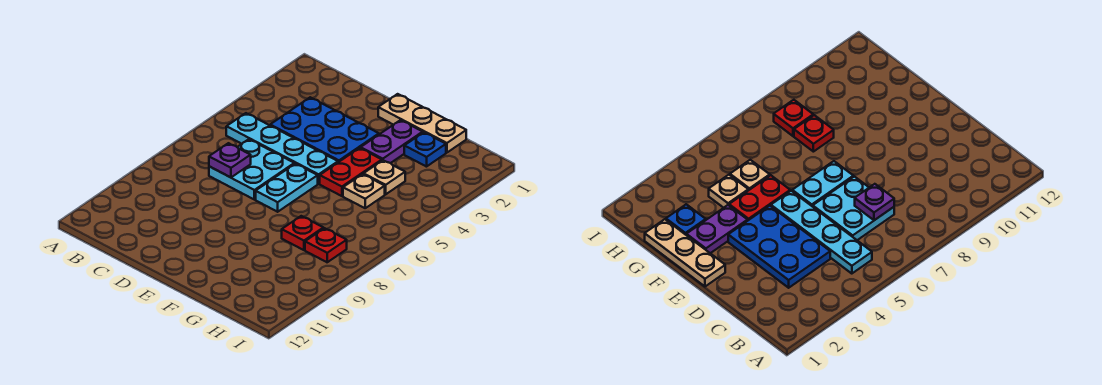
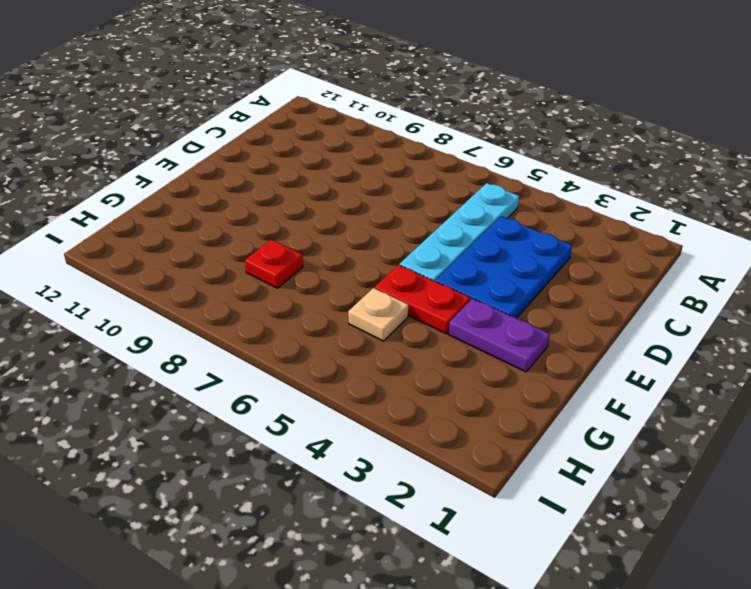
none -> cyan 2x2 plate [209,139,294,200]
none -> tan 1x3 plate [378,94,466,153]
none -> cyan 1x2 plate [256,164,318,212]

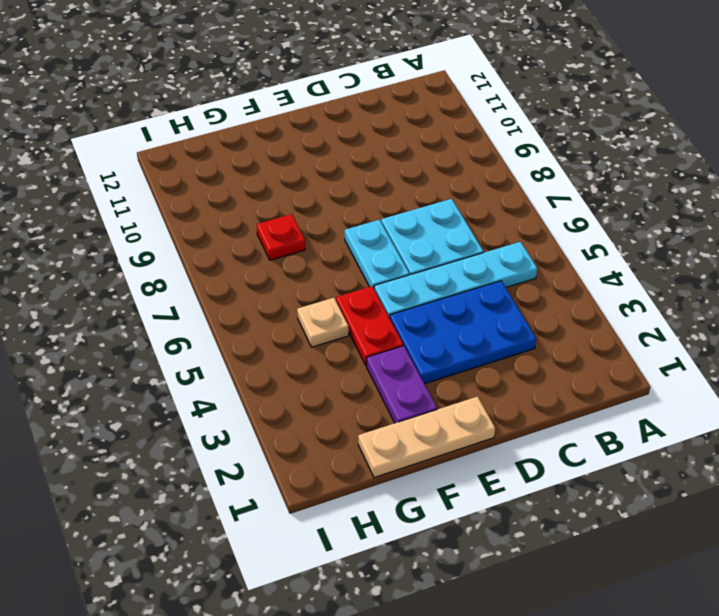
none -> blue 1x1 plate [404,132,446,167]
none -> tan 1x1 plate [364,160,405,194]
none -> red 1x1 plate [305,228,347,262]

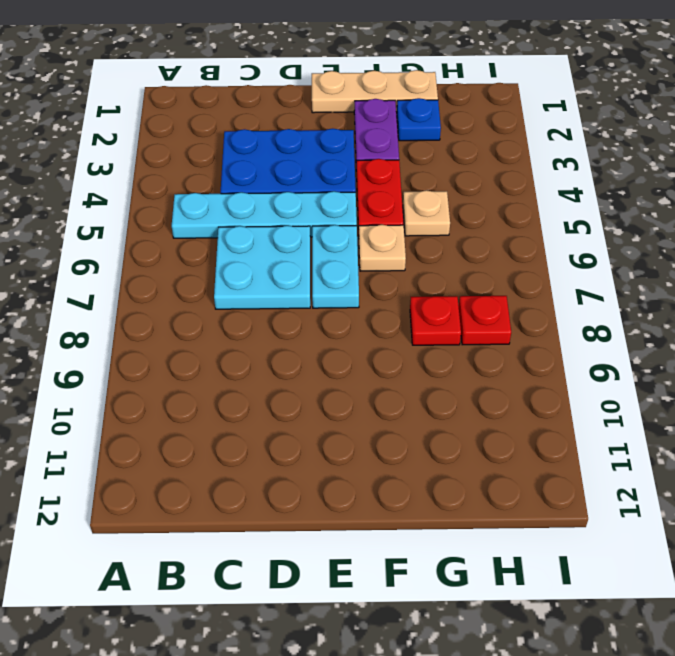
tan 1x1 plate [359,225,406,271] -> tan 1x1 plate moved to [364,160,405,194]
none -> purple 1x1 plate [209,143,251,177]

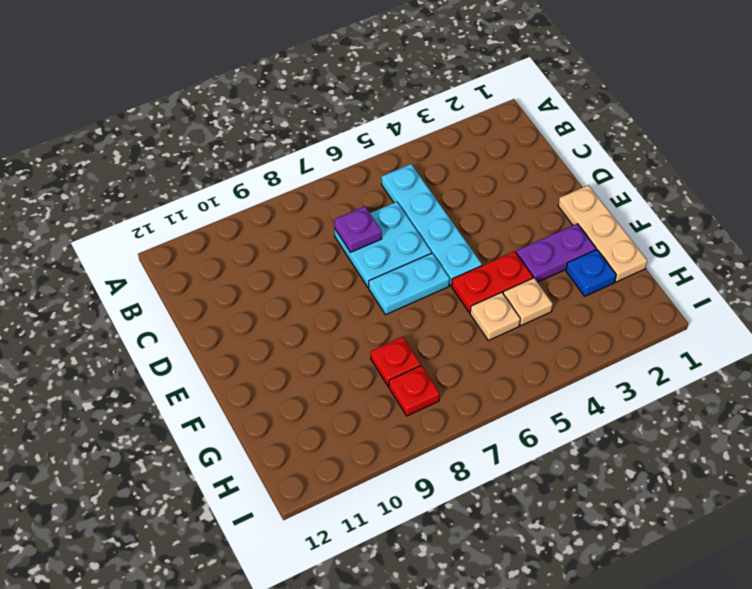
none -> blue 2x3 plate [270,97,379,162]

